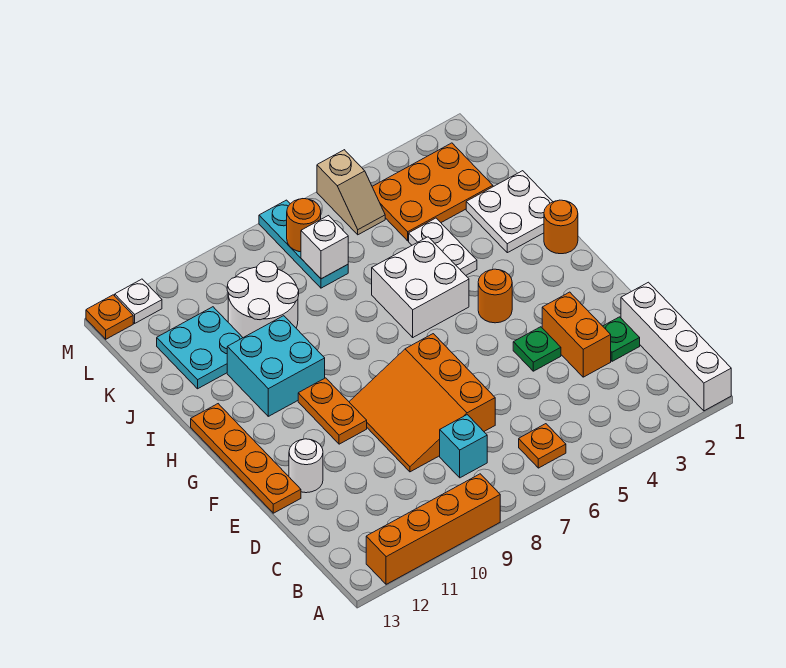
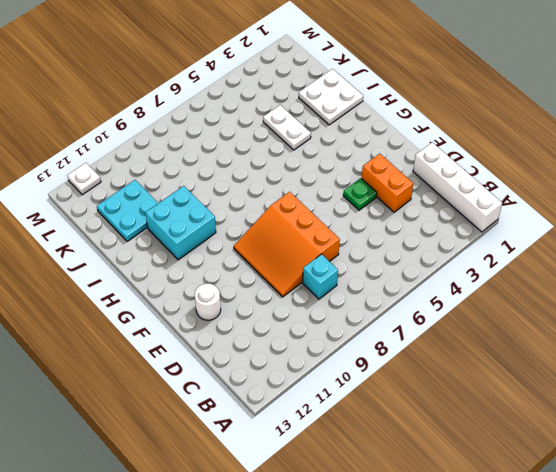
none -> orange 1x4 brick [366,474,500,584]
none -> orange 1x1 plate [519,424,566,468]
none -> green 1x1 plate [603,317,640,361]

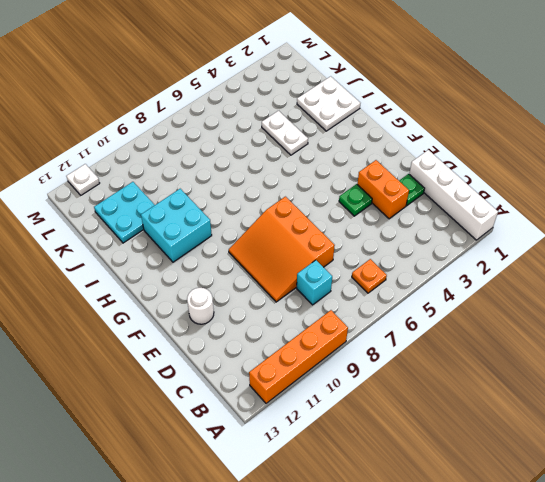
none -> orange 1x4 plate [191,404,301,513]
none -> orange 1x2 plate [298,378,367,444]
none -> orange 1x1 round brick [478,269,512,323]

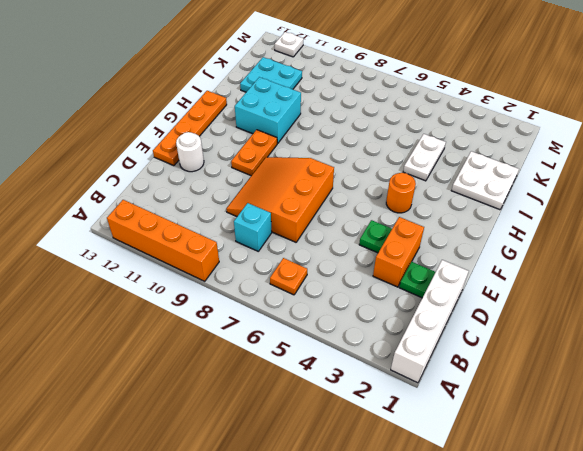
none -> orange 1x1 round brick [544,200,578,254]
none -> white 2x2 brick [372,237,469,337]
none -> white 2x2 round brick [227,261,299,338]

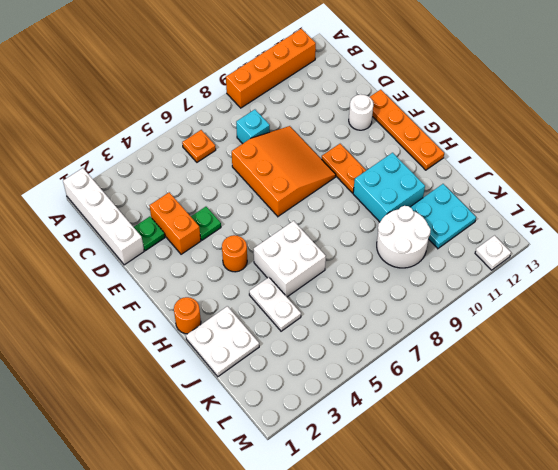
none -> orange 2x3 plate [372,143,493,241]
none -> cyan 1x3 plate [259,200,348,288]
none -> tan 1x2 slope [317,150,385,235]

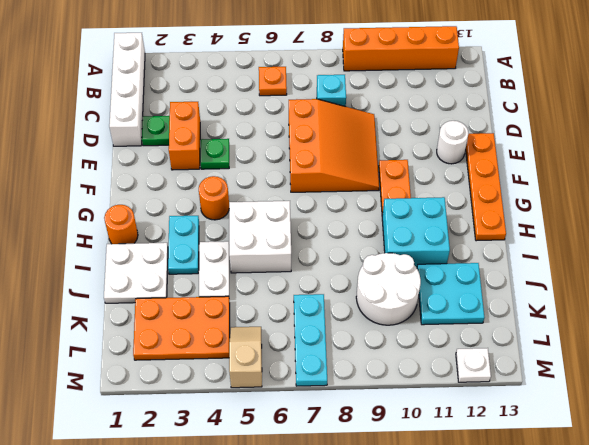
cyan 1x2 plate [168,216,199,274] -> none
none -> orange 1x1 plate [86,295,133,339]
none -> white 1x1 brick [301,216,348,279]
none -> orange 1x1 round brick [287,199,321,252]

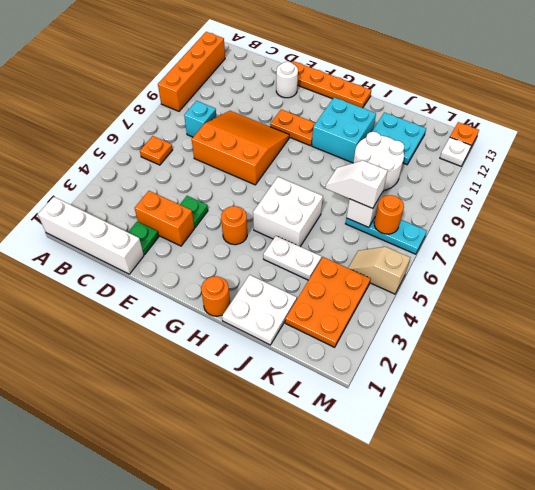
white 1x2 slope [325,161,388,209] -> none

